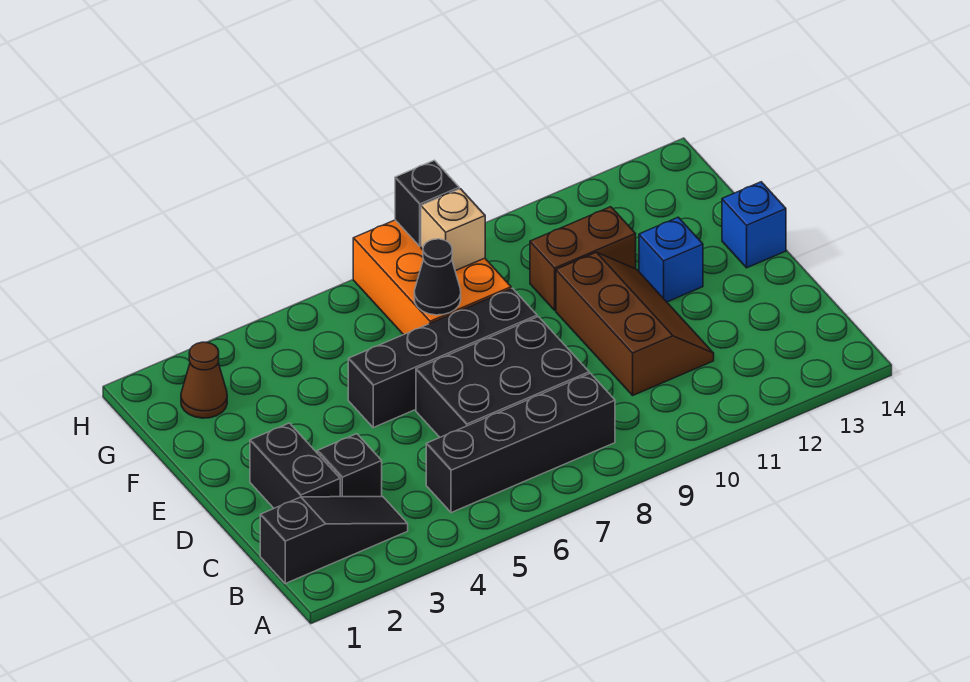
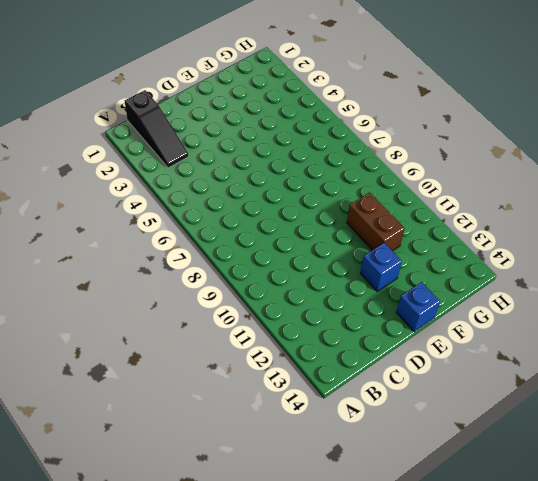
none -> black 1x4 brick [426,373,615,513]
none -> black 1x2 brick [250,423,340,508]
none -> black 1x1 brick [317,434,382,497]

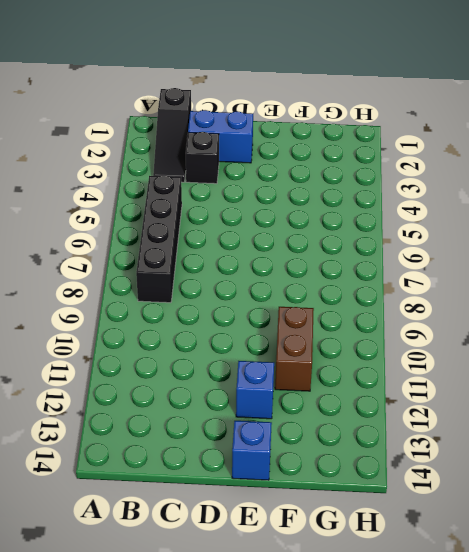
blue 1x2 brick [188,110,253,163] -> black 1x2 brick [250,423,340,508]
none -> black 2x3 brick [416,317,589,437]
none -> brown 2x3 slope [556,252,714,395]
none -> black 1x4 brick [348,288,537,427]

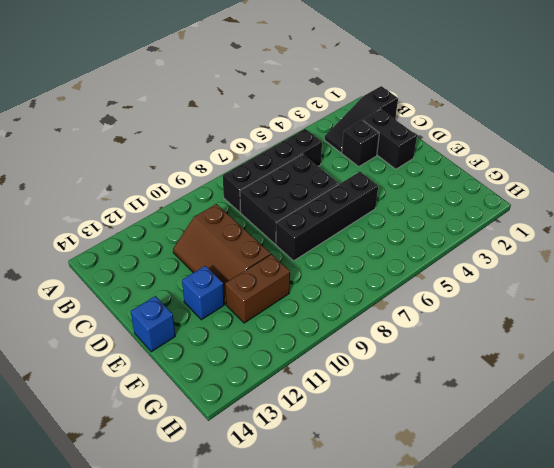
none -> orange 2x3 brick [353,220,511,335]
none -> brown 1x1 cone [181,342,227,418]
none -> black 1x1 cone [414,239,461,315]

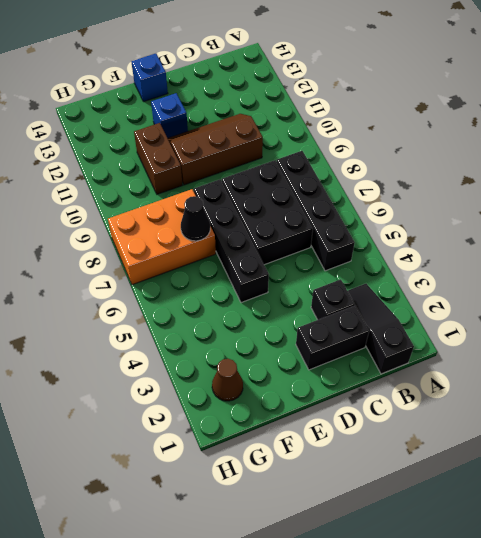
none -> tan 1x1 brick [421,189,485,271]
none -> black 1x1 brick [395,160,459,246]

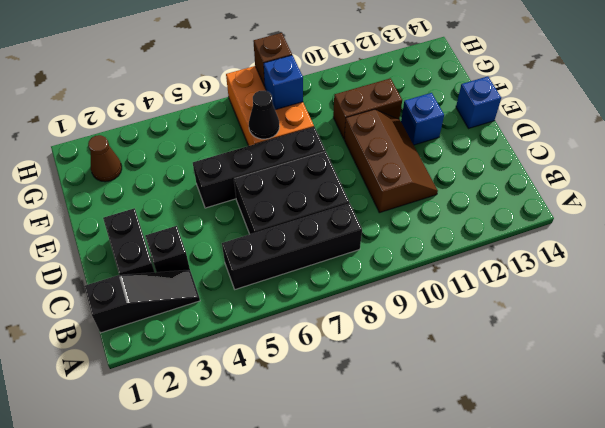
blue 1x1 brick [264,55,303,110] -> tan 1x1 brick [421,189,485,271]
brown 1x1 brick [253,33,292,87] -> black 1x1 brick [395,160,459,246]

